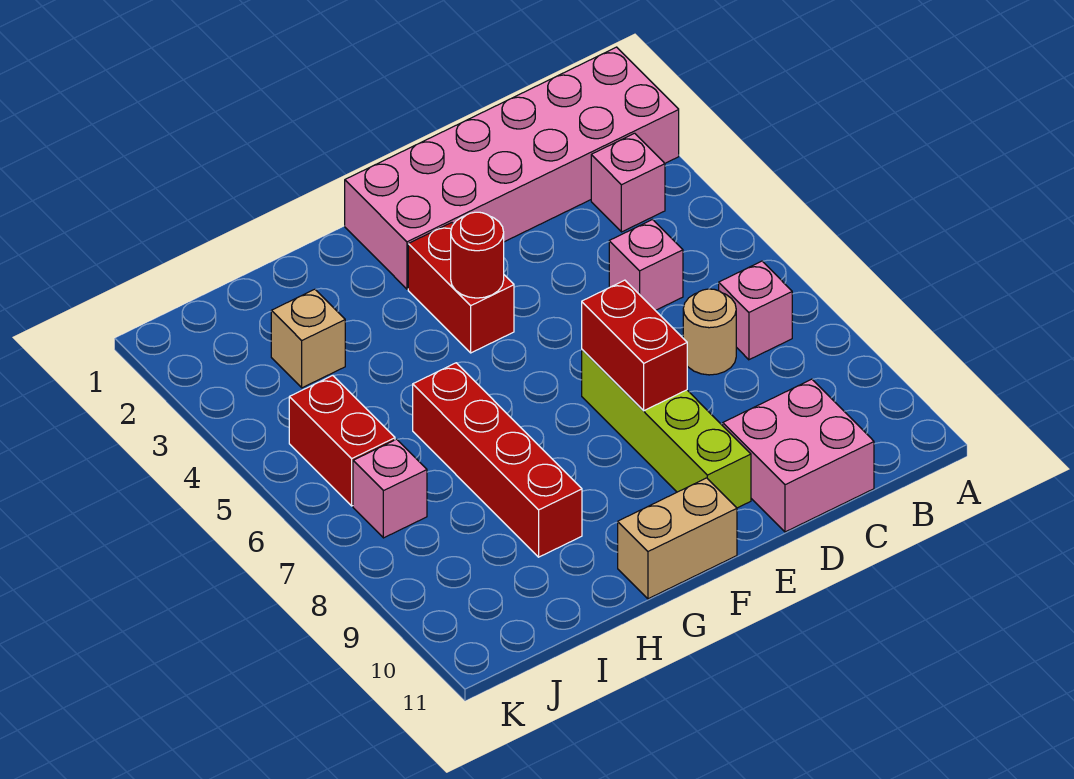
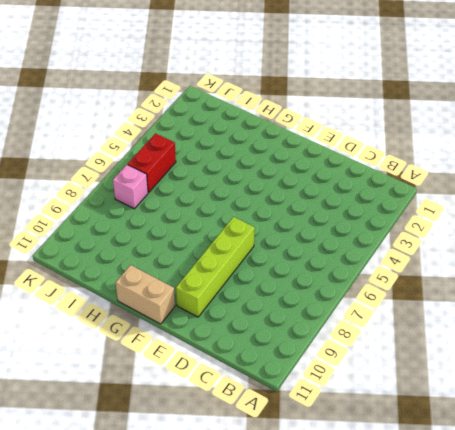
none -> pink 2x6 brick [345,47,679,289]
none -> pink 1x1 brick [591,133,665,232]
none -> pink 1x1 brick [719,261,792,360]

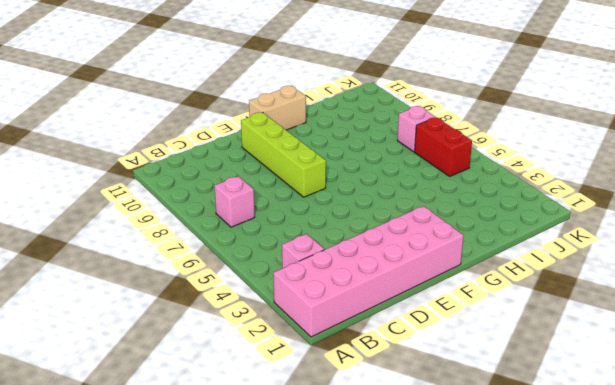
none -> pink 1x1 brick [609,220,683,311]
none -> tan 1x1 round brick [683,289,736,375]
none -> pink 2x2 brick [723,379,874,532]

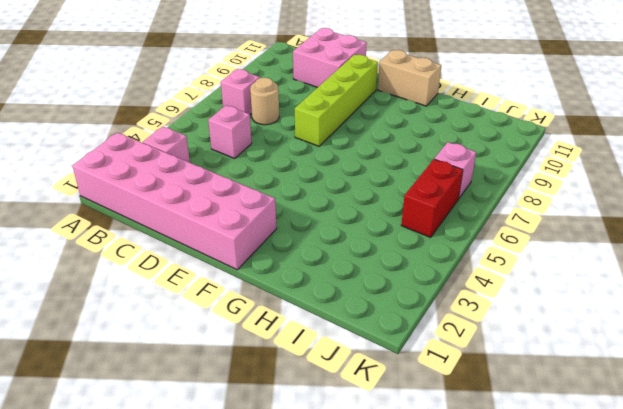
none -> red 1x2 brick [408,223,514,353]
none -> red 1x4 brick [413,363,582,557]
none -> tan 1x1 brick [271,289,345,388]

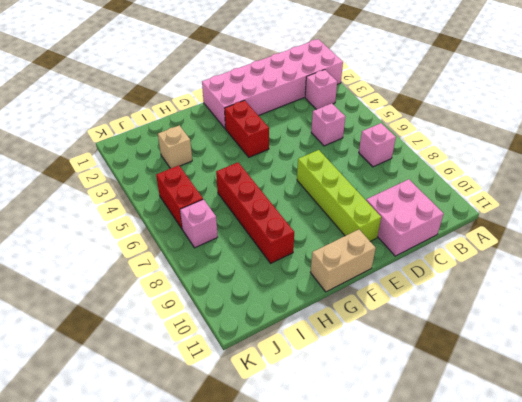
none -> tan 1x1 round brick [683,289,736,375]
none -> red 1x2 brick [582,280,687,411]
none -> red 1x1 round brick [451,212,504,298]

